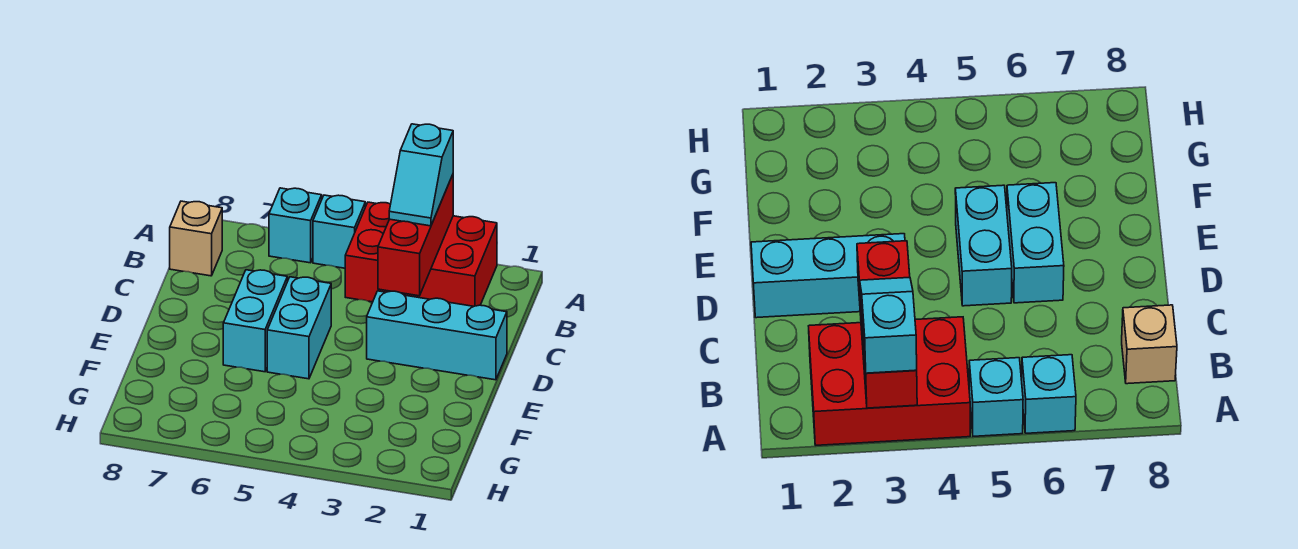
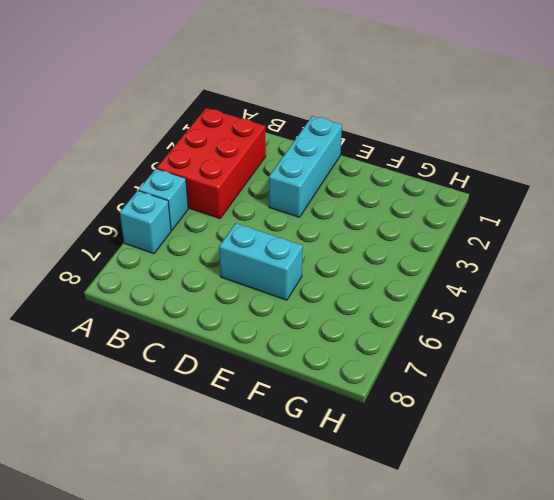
none -> tan 1x1 brick [170,201,222,276]
none -> cyan 1x2 brick [267,277,331,379]

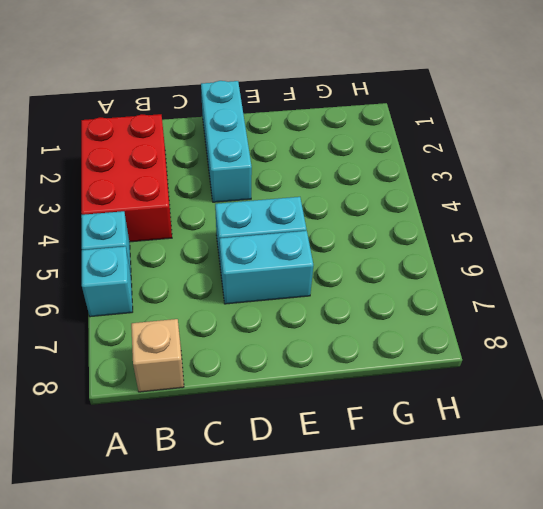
none -> red 1x3 brick [378,175,453,296]
none -> cyan 1x2 slope [389,124,453,226]

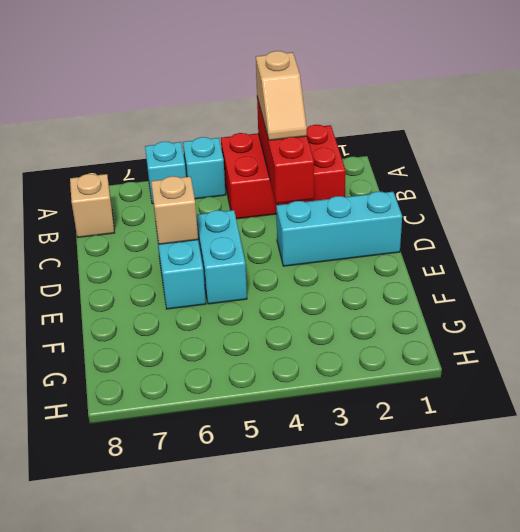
tan 1x2 slope [256,51,307,140] -> cyan 1x2 slope [389,124,453,226]
tan 1x1 brick [151,176,198,244] -> none

